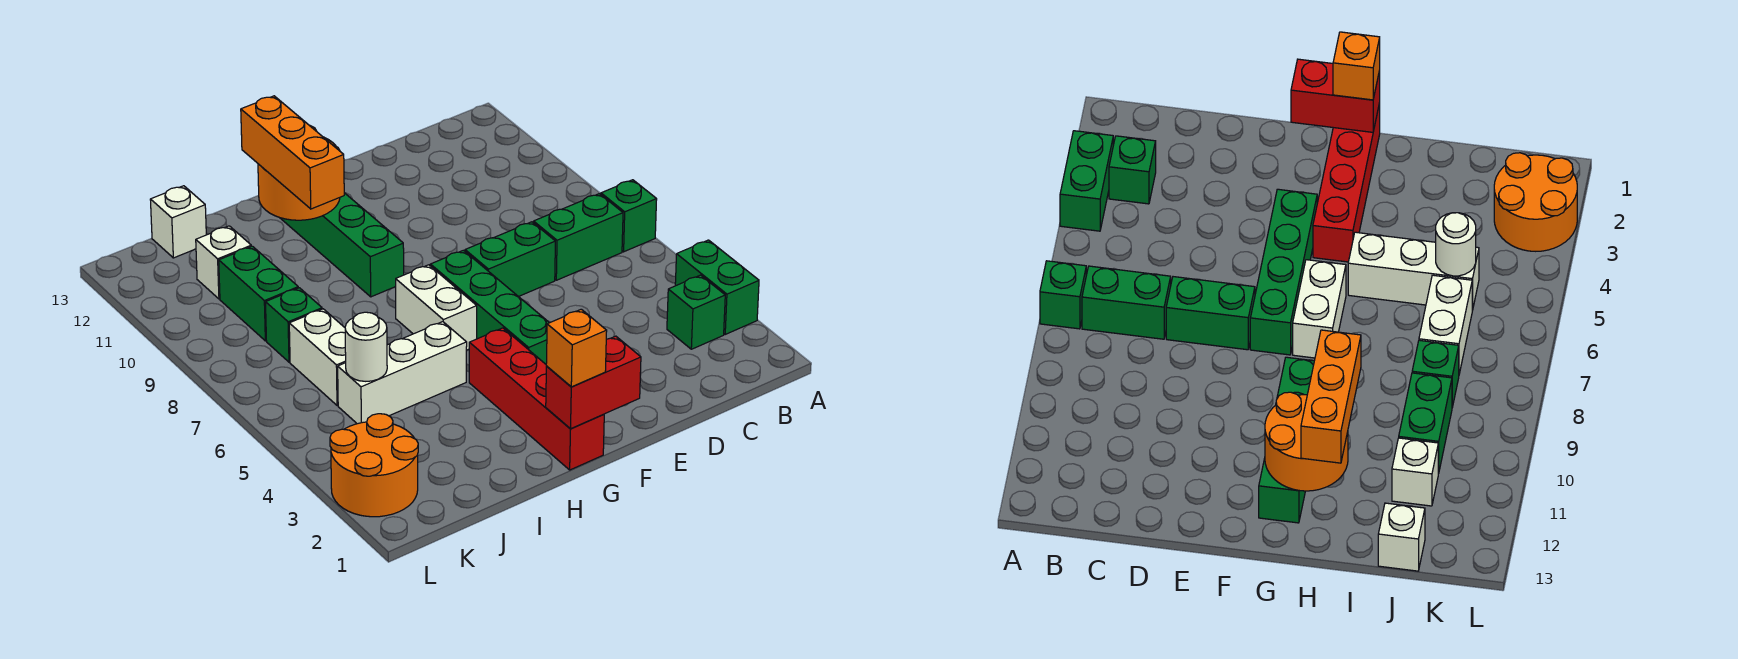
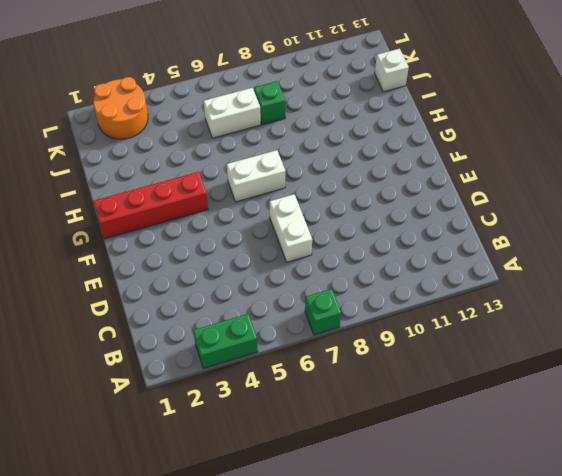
white 1x2 brick [269,194,312,262] -> green 1x2 brick [465,222,555,297]
none -> green 1x1 brick [667,275,725,349]
none -> green 1x2 brick [534,194,623,280]
none -> green 1x4 brick [430,250,549,364]

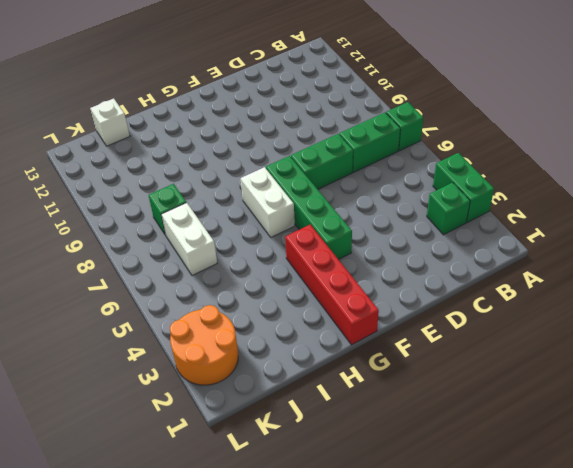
none -> green 1x4 brick [281,193,404,297]
none -> white 1x3 brick [338,322,467,424]
none -> green 1x2 brick [219,246,298,341]

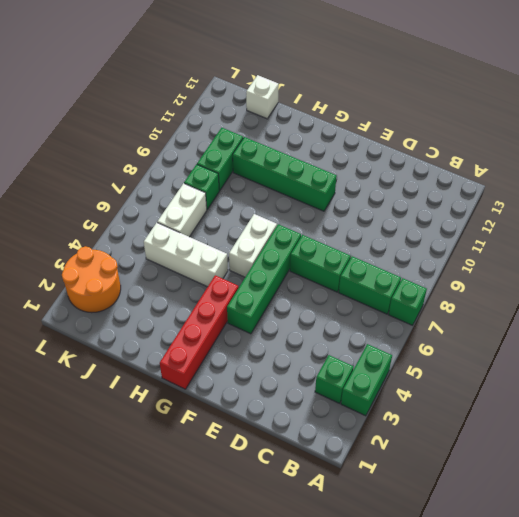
green 1x4 brick [233,137,337,211] -> green 1x4 brick turned to [281,193,404,297]
none -> white 1x1 brick [196,226,251,299]
none -> red 1x2 brick [546,336,641,429]
none -> orange 2x2 round brick [258,125,340,220]

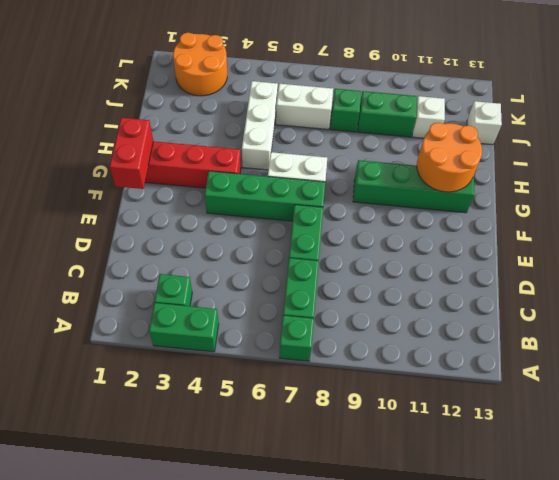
none -> white 1x1 round brick [345,312,387,381]
none -> orange 1x1 brick [546,309,607,387]
none -> orange 1x3 brick [241,96,344,209]

